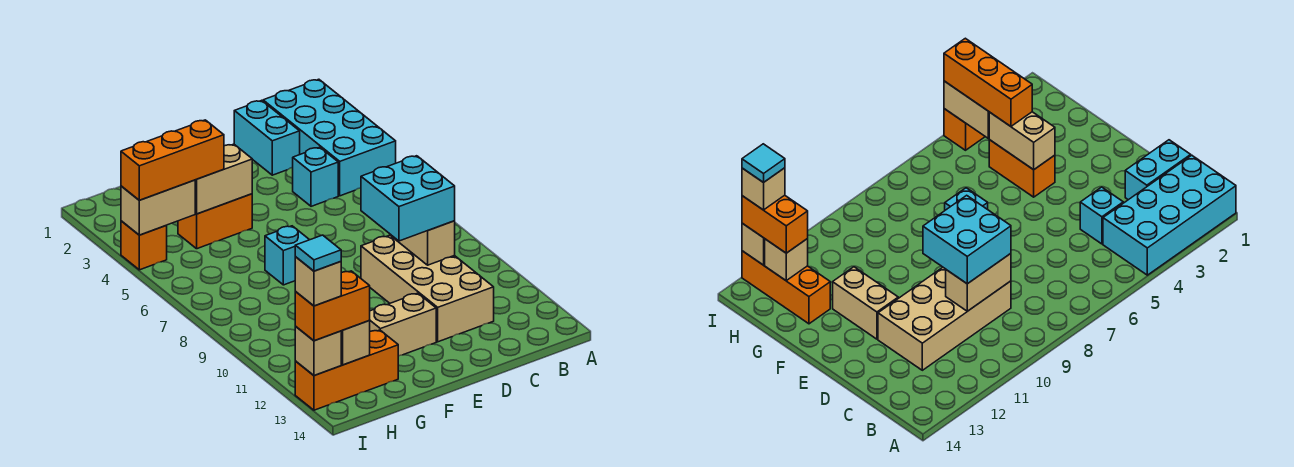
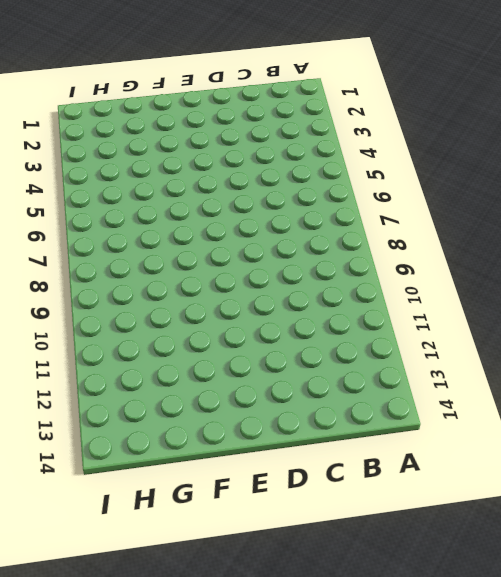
none -> cyan 2x4 brick [263,79,396,196]
none -> cyan 1x2 brick [234,100,300,175]
none -> cyan 1x1 brick [293,147,338,206]

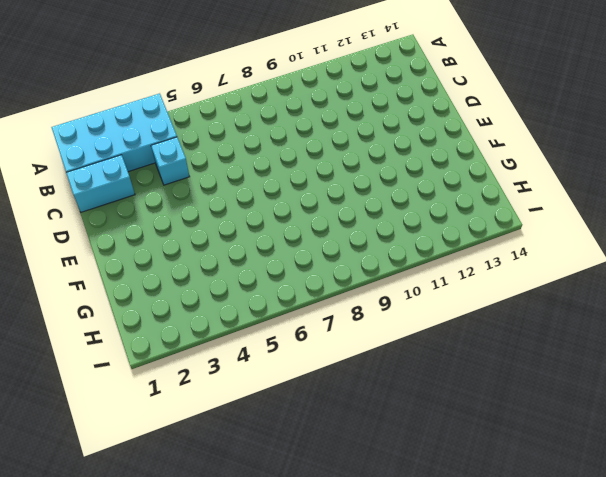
none -> tan 2x4 brick [361,235,494,342]
none -> tan 1x2 brick [369,293,436,356]
none -> orange 1x2 brick [178,194,252,249]

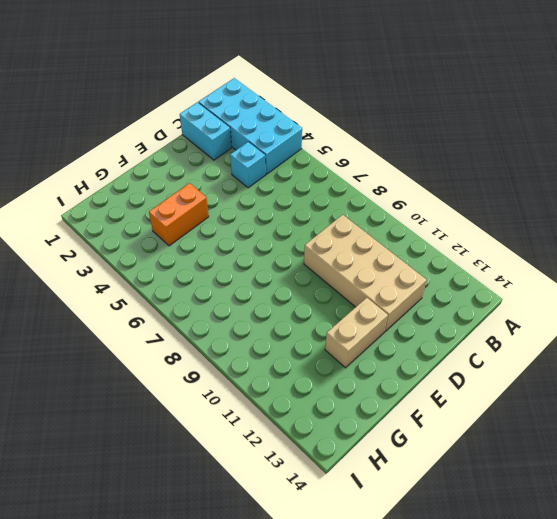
none -> cyan 1x1 brick [265,226,309,285]
none -> orange 1x3 brick [295,330,398,410]
none -> orange 1x1 brick [121,221,167,270]

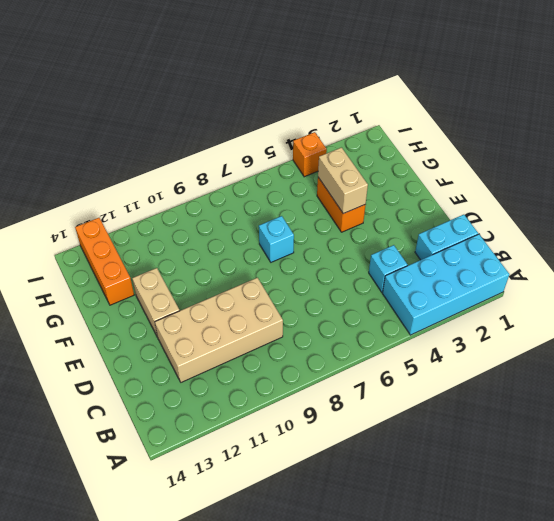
none -> tan 1x2 brick [390,221,455,265]
none -> tan 1x2 brick [121,180,196,235]
none -> tan 1x1 brick [341,321,370,365]

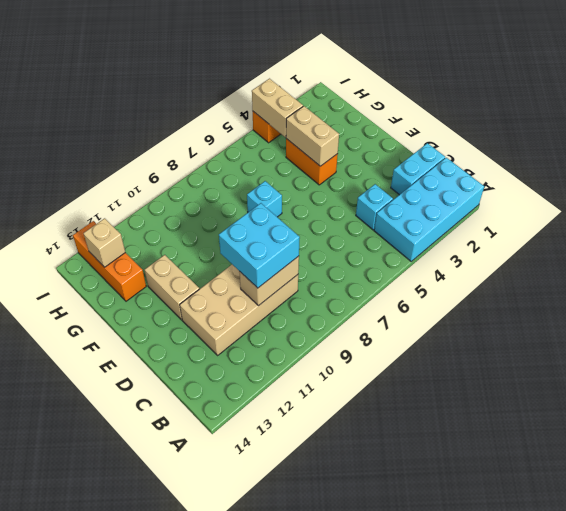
none -> tan 1x1 brick [295,327,341,376]
none -> orange 1x3 brick [121,120,224,200]
none -> orange 1x2 brick [295,271,370,341]

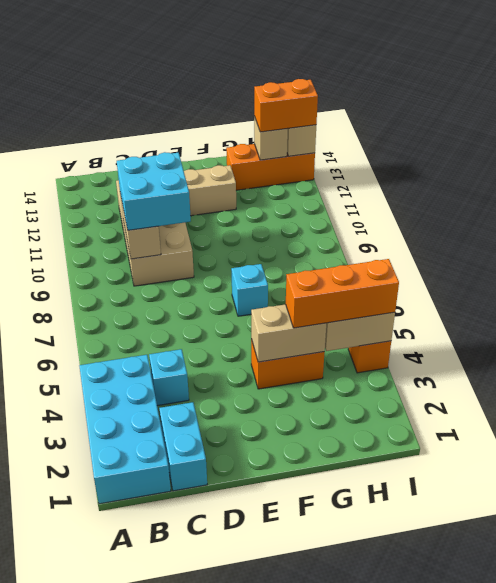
none -> tan 1x1 brick [295,257,341,306]
none -> cyan 1x1 tile [295,235,341,271]

